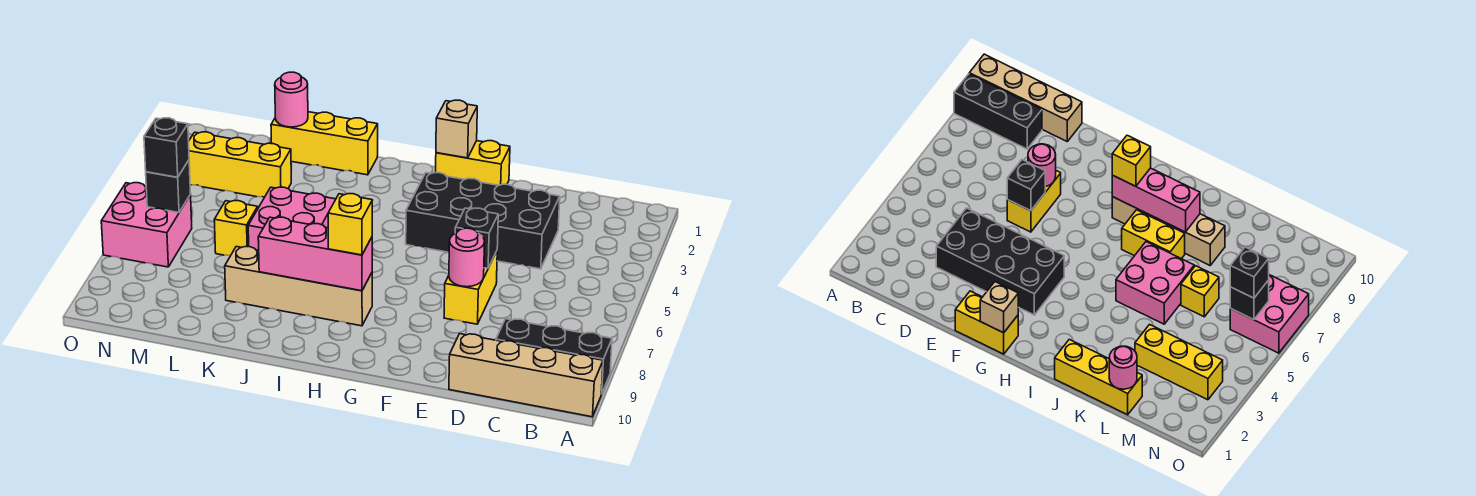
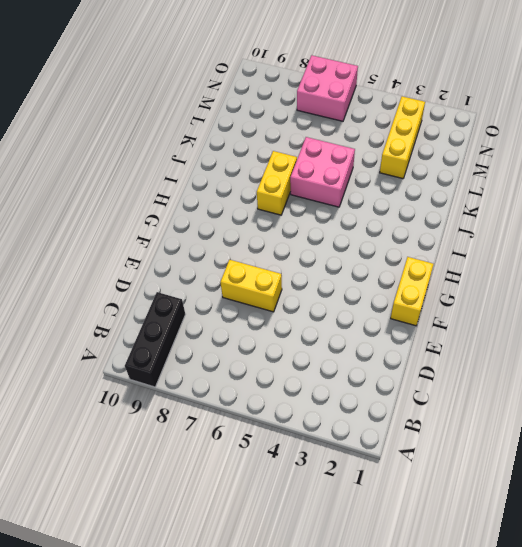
none -> tan 1x4 brick [449,334,603,417]
none -> black 2x4 brick [406,173,560,269]
none -> tan 1x4 brick [225,247,372,326]

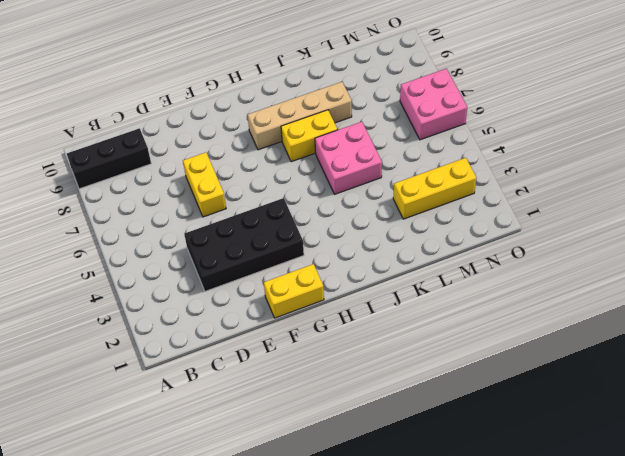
none -> tan 1x4 brick [449,334,603,417]
none -> yellow 1x3 brick [271,112,378,175]
none -> yellow 1x1 brick [214,201,258,256]

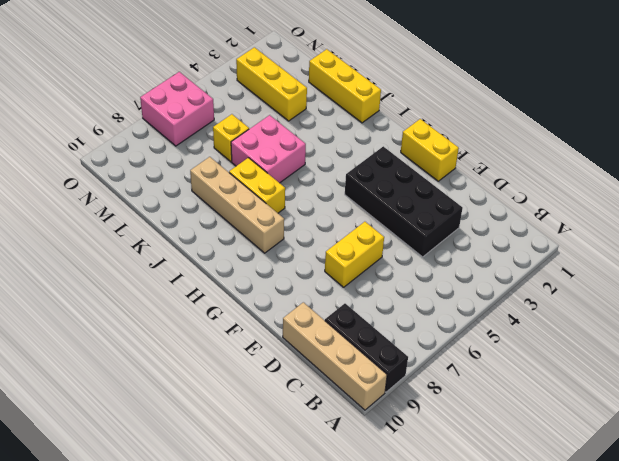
none -> black 1x1 brick [455,208,498,268]
none -> pink 1x1 round brick [449,228,485,287]
none -> tan 1x1 brick [436,100,477,158]

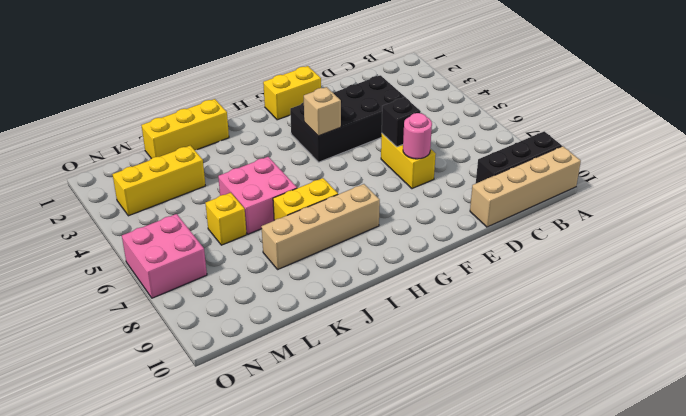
tan 1x1 brick [304,87,341,136] -> tan 1x1 brick moved to [436,100,477,158]
none -> pink 1x3 brick [258,217,372,291]
none -> pink 1x1 round brick [275,72,308,127]
none -> black 1x1 brick [146,160,191,212]

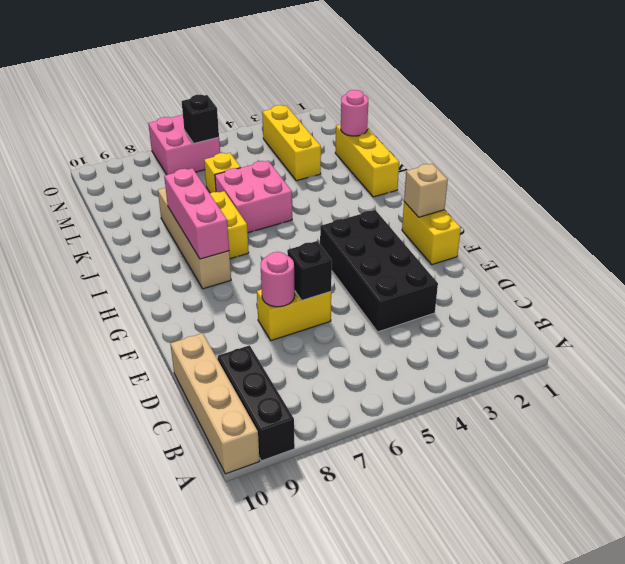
none -> yellow 1x1 brick [328,194,373,255]
none -> black 1x1 brick [144,118,189,177]

